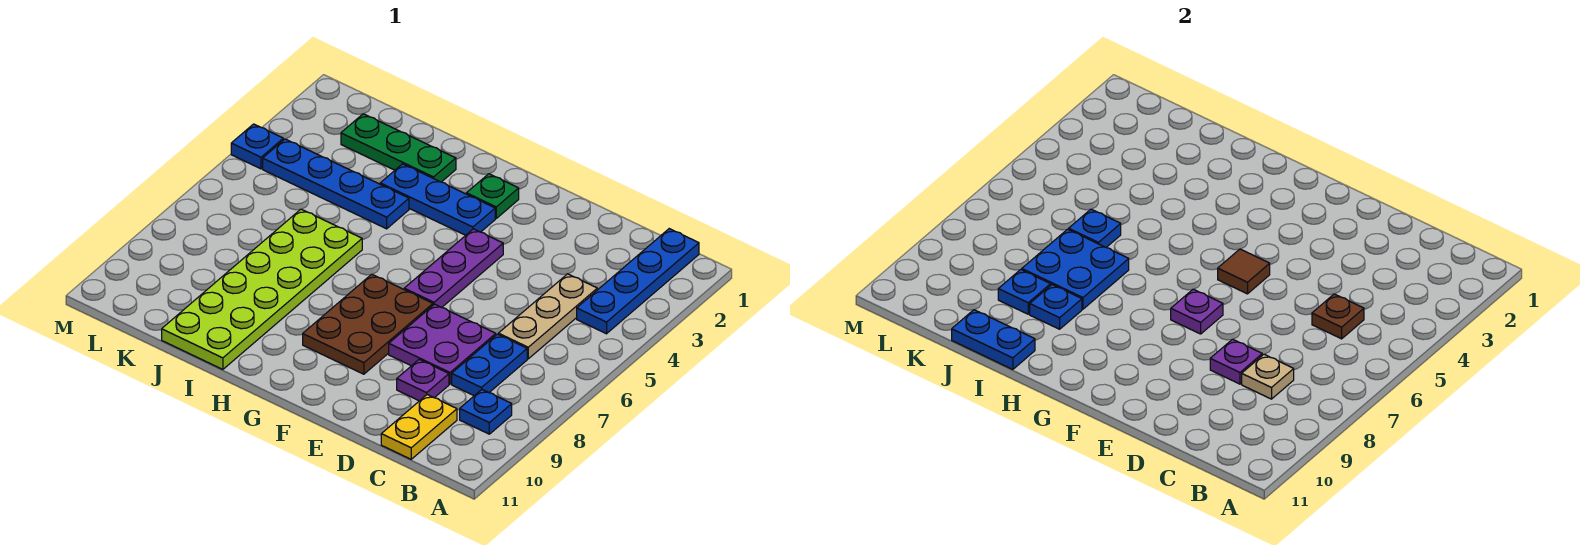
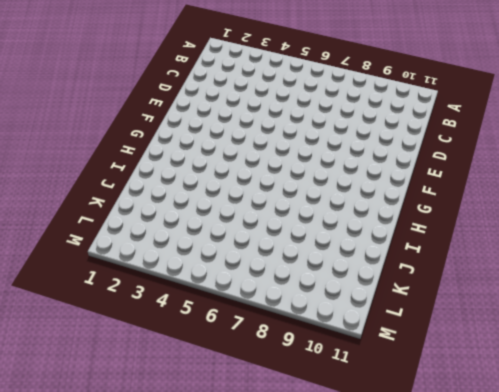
none -> blue 1x4 plate [577,229,699,334]
none -> blue 1x1 plate [460,390,512,434]
none -> tan 1x3 plate [498,274,597,359]

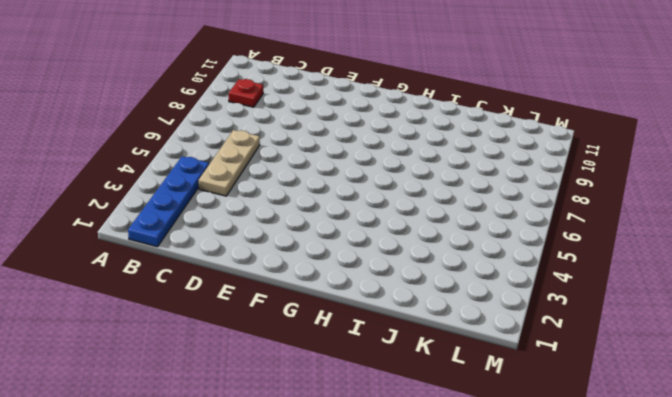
red 1x1 plate [229,79,263,107] -> blue 1x1 plate [460,390,512,434]
none -> blue 1x2 plate [452,334,527,396]
none -> yellow 1x2 plate [381,395,457,459]
none -> purple 2x2 plate [389,304,496,384]

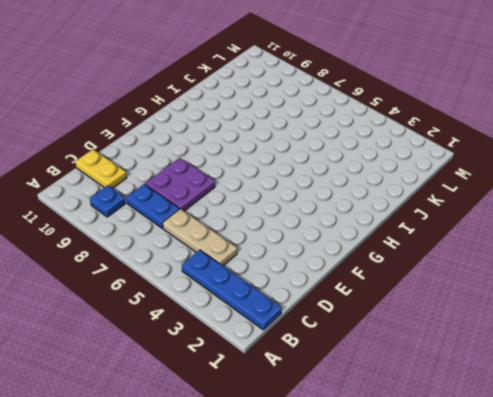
none -> purple 1x1 plate [397,360,449,401]
none -> purple 1x3 plate [404,229,503,307]
none -> brown 2x3 plate [303,274,433,374]

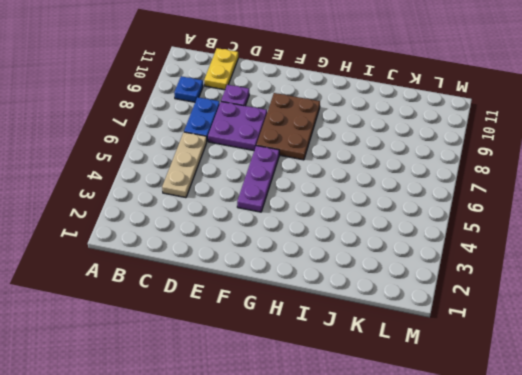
none -> blue 1x4 plate [577,229,699,334]
none -> green 1x1 plate [466,174,519,218]
none -> blue 1x3 plate [380,164,495,235]

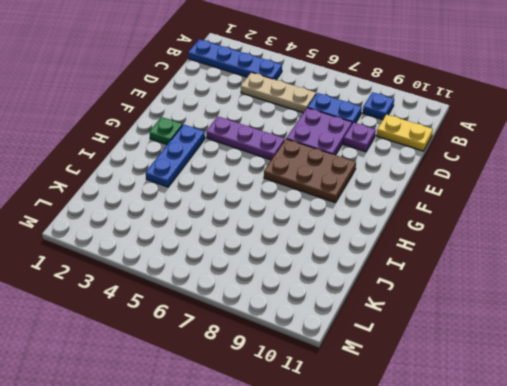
none -> green 1x3 plate [341,114,456,182]
none -> blue 1x4 plate [263,139,409,229]
none -> lime 2x6 plate [162,209,362,369]

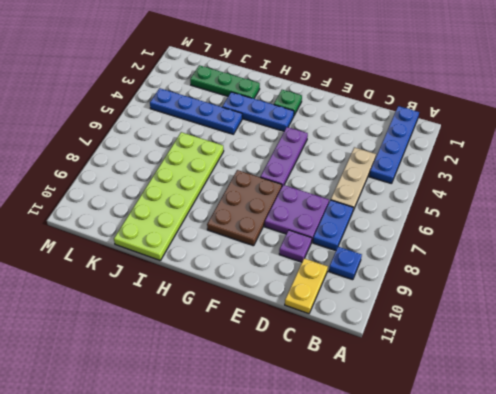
none -> blue 1x1 plate [231,124,283,169]
none -> brown 1x1 plate [1312,294,1364,339]
none -> tan 1x1 plate [1242,354,1294,399]

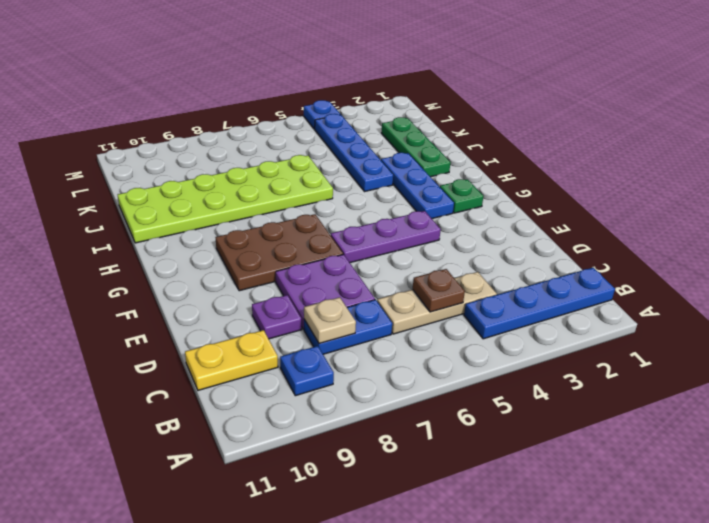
none -> purple 1x1 plate [1210,339,1262,384]
none -> brown 1x1 tile [1218,249,1270,294]
none -> purple 1x1 plate [1171,289,1223,334]

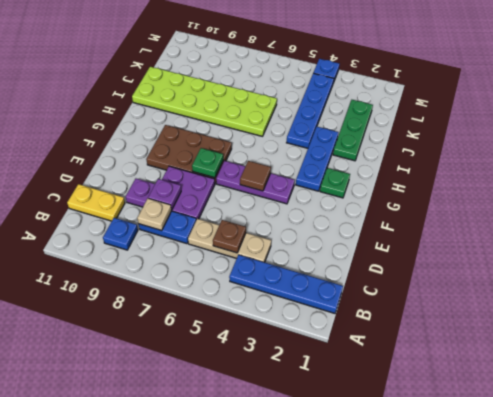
green 1x1 plate [192,148,223,178] -> purple 1x1 plate [1171,289,1223,334]
none -> blue 2x2 plate [1021,229,1129,309]
none -> blue 1x1 plate [1030,285,1082,329]
none -> blue 1x2 plate [952,310,1035,369]

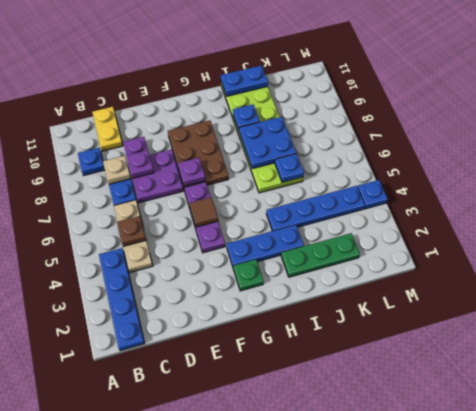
none -> blue 1x1 plate [998,270,1051,314]

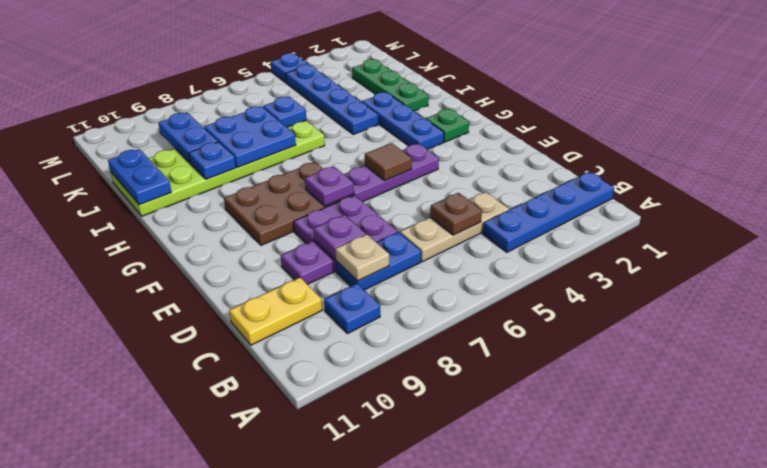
blue 1x2 plate [158,113,218,163] -> blue 1x1 plate [998,270,1051,314]

